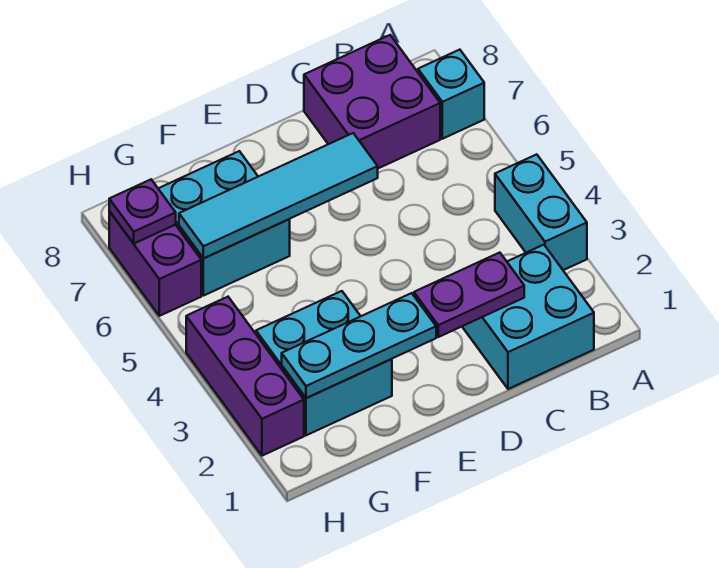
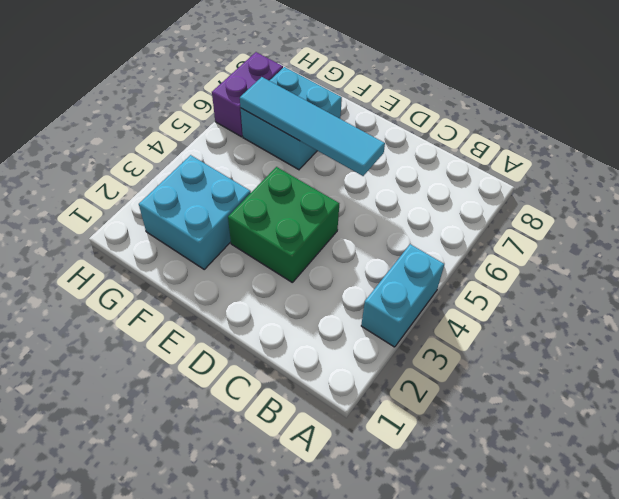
green 2x2 brick [228,167,339,283] -> none
none -> cyan 1x1 brick [418,50,484,139]
none -> cyan 2x2 brick [462,245,594,389]
none -> purple 2x2 brick [304,35,440,168]

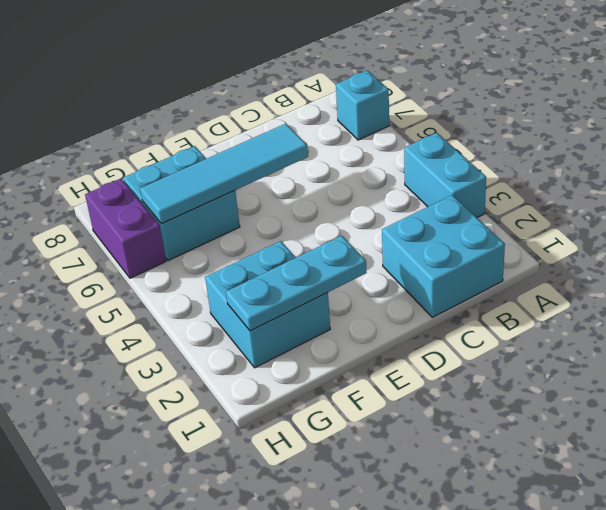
none -> purple 2x2 brick [304,35,440,168]
none -> purple 1x3 brick [186,297,304,456]
none -> purple 1x2 plate [414,253,524,337]

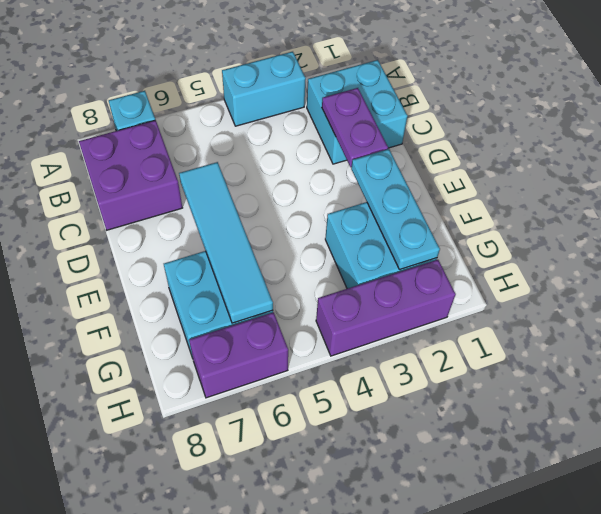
none -> purple 1x1 plate [109,180,176,244]

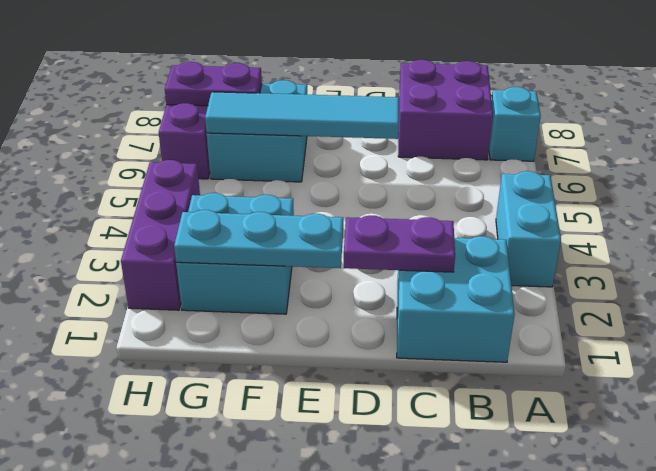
purple 1x2 plate [165,62,262,106] -> purple 1x1 plate [109,180,176,244]

